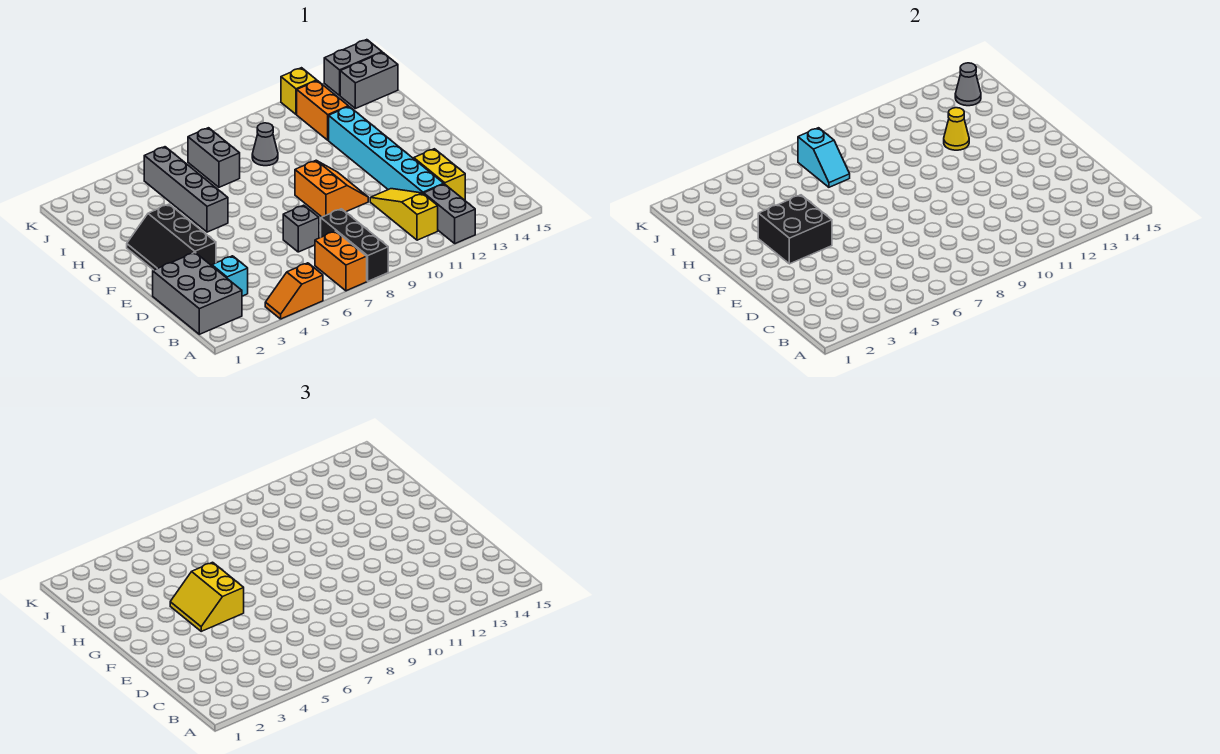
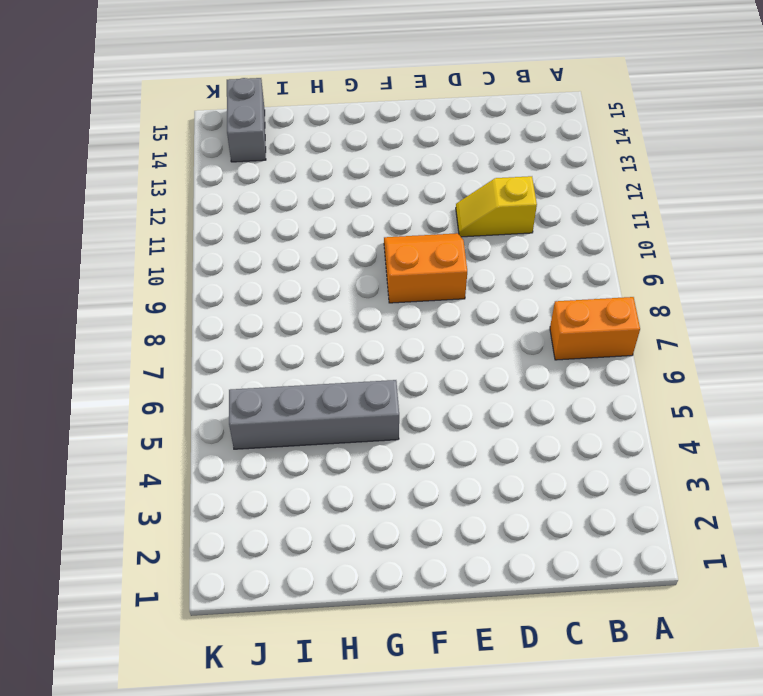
yellow 1x2 slope [456,176,537,237] -> yellow 1x3 slope [370,189,438,240]
none -> orange 1x2 slope [265,263,323,319]
none -> black 1x3 brick [321,209,388,281]
none -> grey 1x2 brick [424,184,475,244]

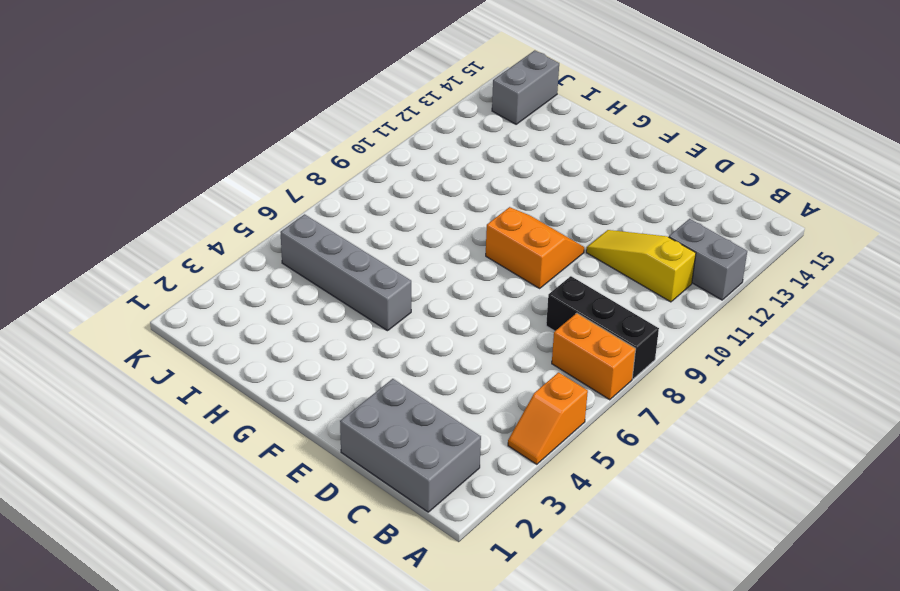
none -> cyan 1x1 brick [212,256,248,296]
none -> cyan 1x6 brick [329,107,444,194]
none -> yellow 1x2 brick [414,149,465,200]

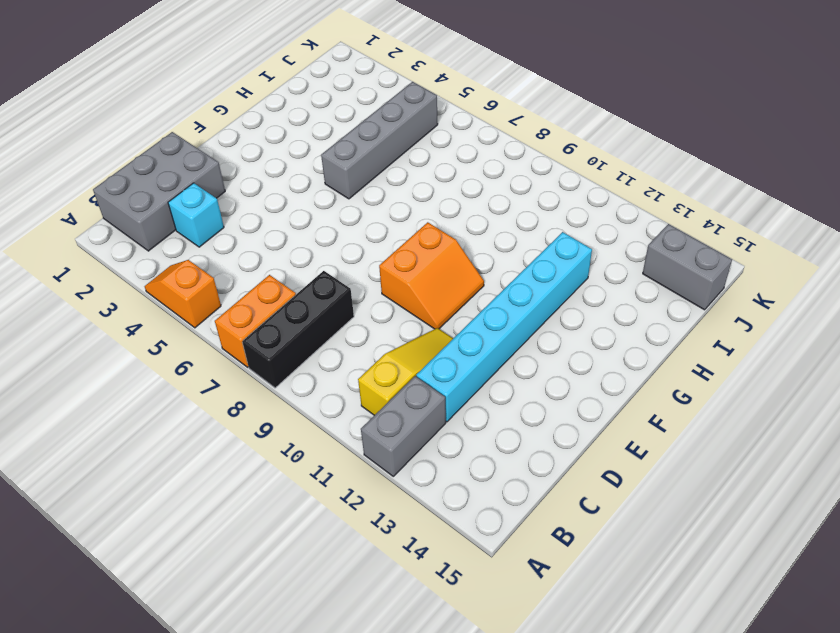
none -> yellow 1x2 brick [414,149,465,200]
none -> grey 1x1 brick [283,205,319,252]
none -> black 2x3 slope [127,204,216,270]

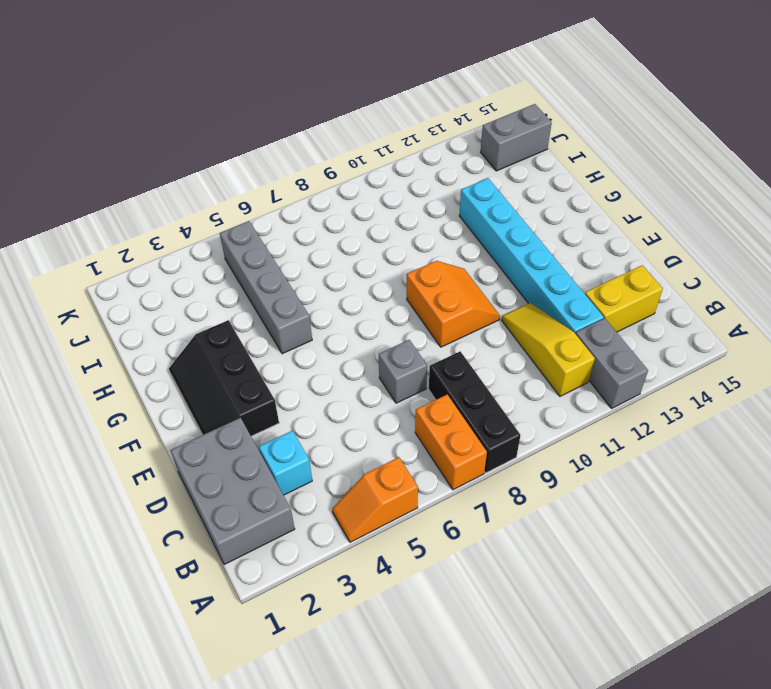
yellow 1x2 brick [585,266,663,332] -> yellow 1x2 brick turned to [414,149,465,200]
none -> grey 1x2 brick [188,128,240,187]
none -> grey 1x1 cone [252,123,278,166]
none -> orange 1x2 brick [297,81,348,140]

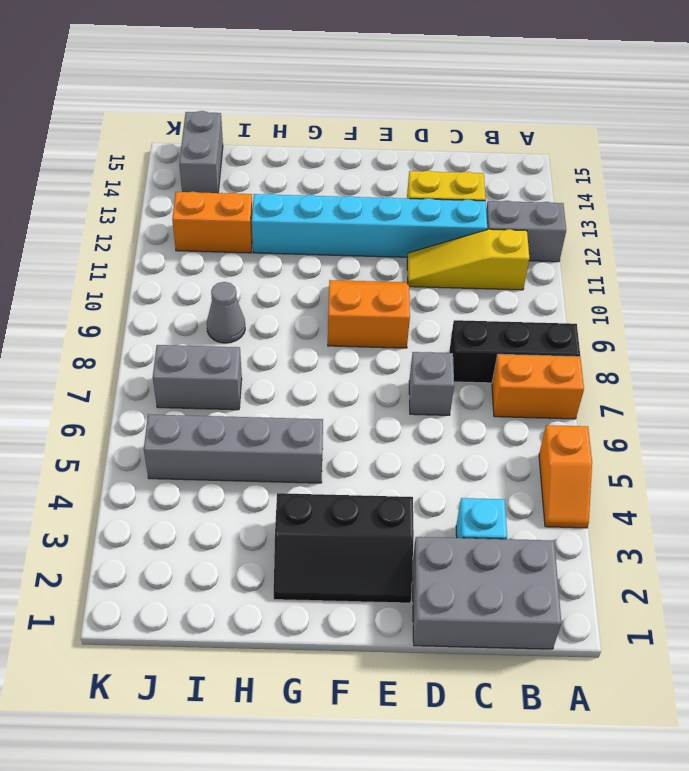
none -> yellow 1x1 brick [281,68,317,114]
none -> grey 1x2 brick [324,40,382,95]
none -> black 2x2 brick [758,195,832,264]

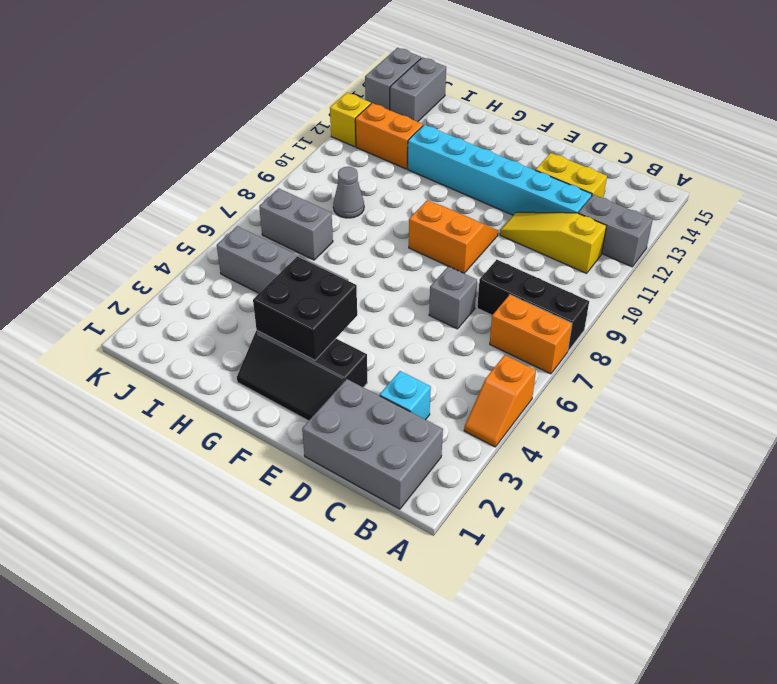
none -> yellow 1x1 cone [944,108,969,150]
none -> cyan 1x2 slope [798,128,850,187]
none -> grey 1x1 cone [955,63,981,106]

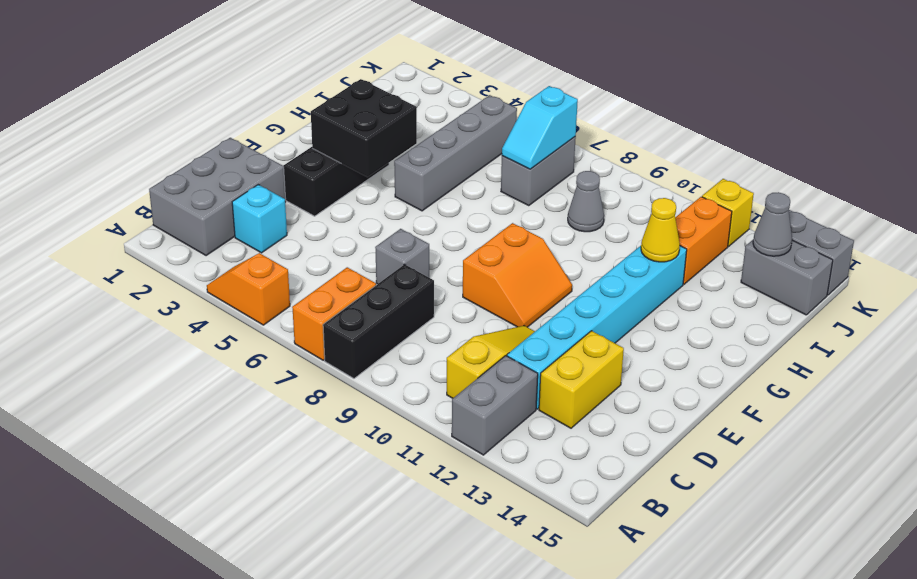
none -> yellow 2x2 slope [170,562,244,631]

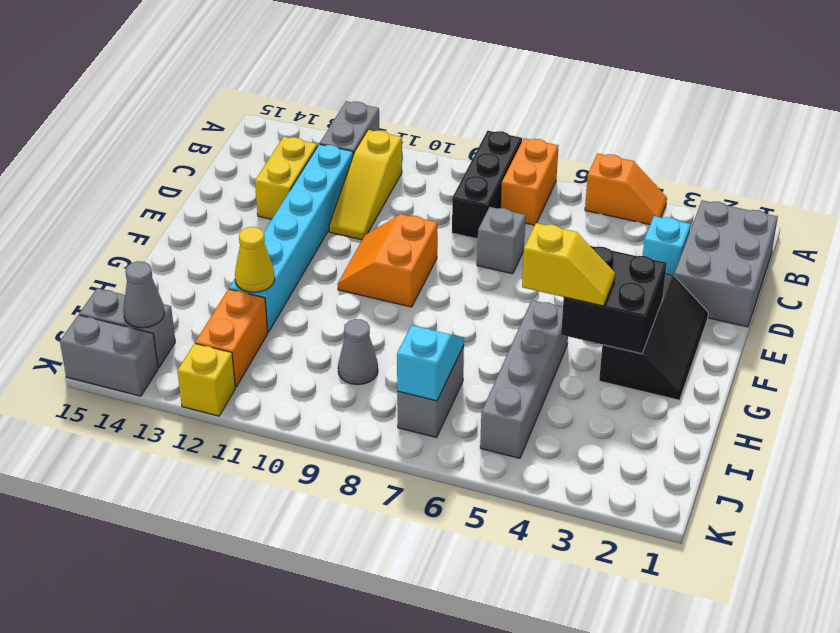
yellow 1x2 slope [522,223,615,306] -> yellow 2x2 slope [170,562,244,631]

